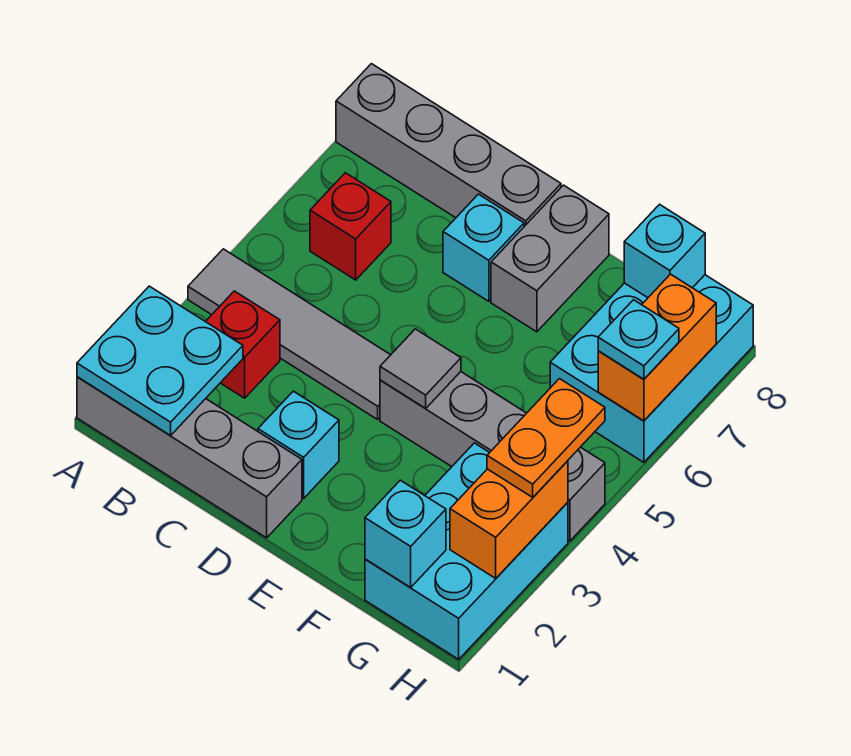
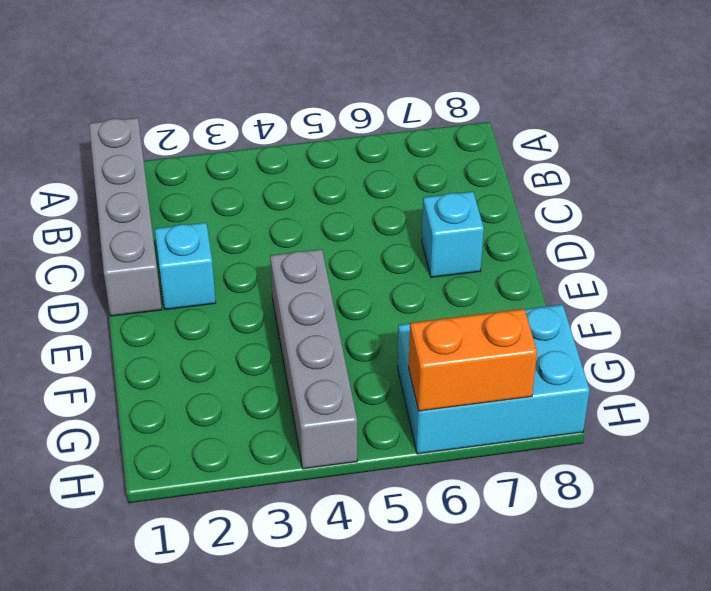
none -> grey 1x4 tile [188,249,390,419]
none -> grey 1x4 brick [336,64,561,226]
none -> red 1x1 brick [205,291,280,398]

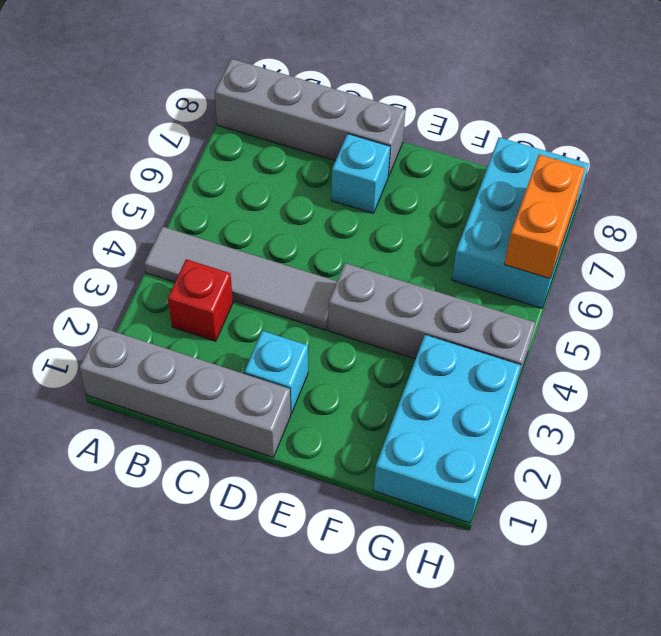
none -> red 1x1 brick [310,173,391,280]
none -> grey 1x2 brick [491,185,609,332]
none -> cyan 2x2 plate [77,286,243,435]

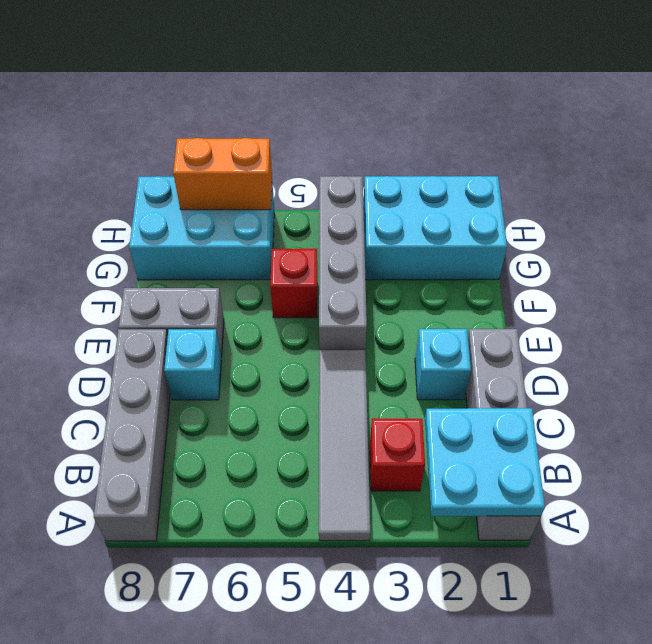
red 1x1 brick [270,249,317,318] -> red 1x1 brick moved to [310,173,391,280]
none -> grey 1x1 tile [380,329,461,409]
none -> cyan 1x1 brick [365,480,446,588]
none -> cyan 1x1 brick [624,204,705,298]

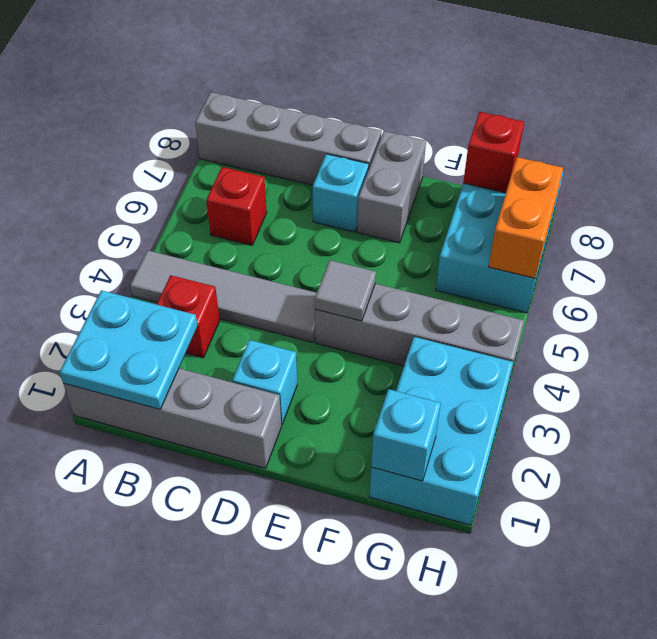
red 1x1 brick [463,112,524,193] -> cyan 1x1 brick [624,204,705,298]
none -> orange 1x2 brick [450,461,568,578]
none -> orange 1x2 plate [487,379,605,497]
none -> cyan 1x1 plate [598,300,679,379]

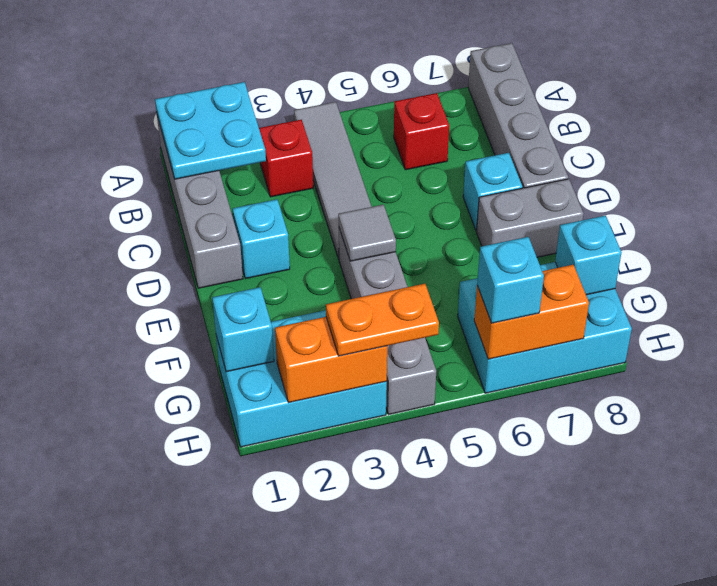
cyan 1x1 brick [477,237,544,323] -> cyan 1x1 plate [598,300,679,379]

